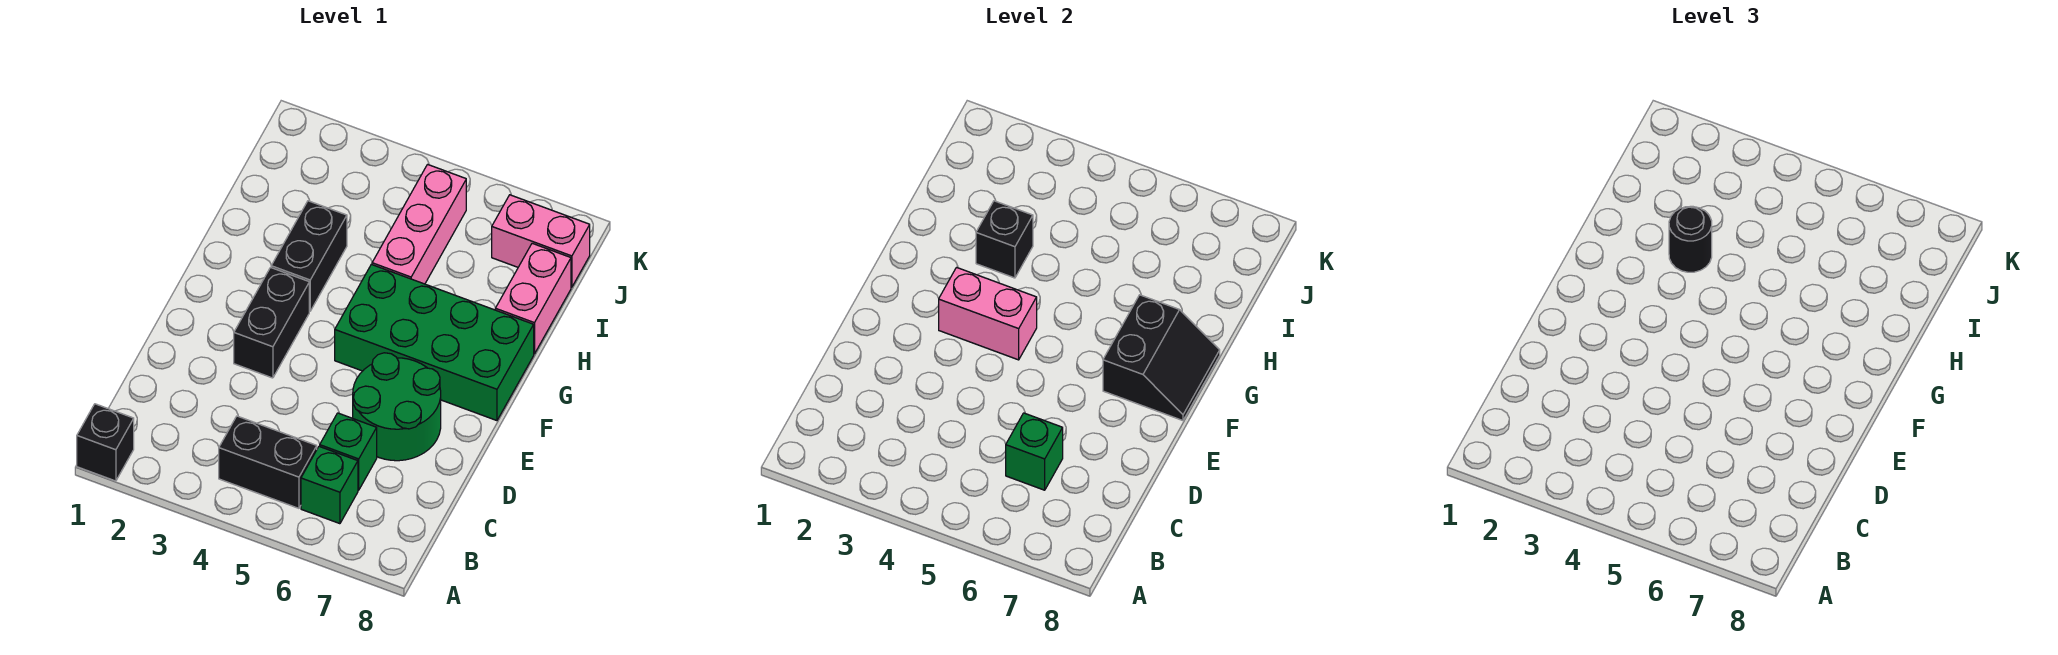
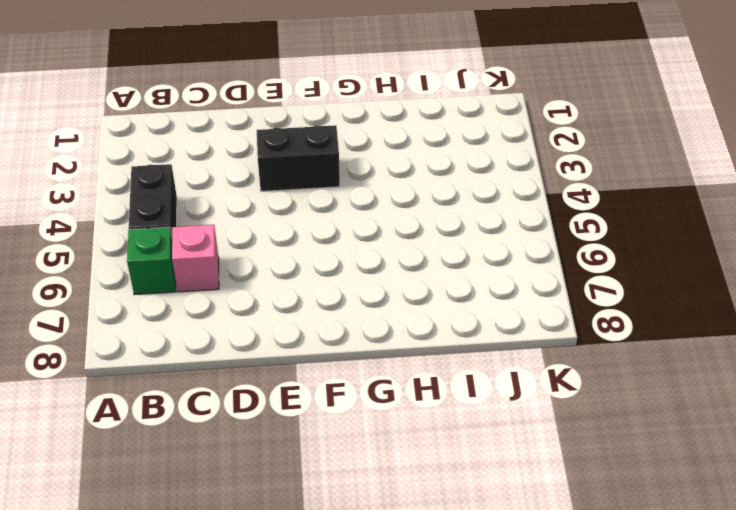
pink 1x1 brick [172,225,219,292] -> green 1x1 brick [320,413,377,490]
none -> black 1x1 brick [77,404,134,481]
none -> green 2x2 round brick [353,353,441,461]
none -> green 2x4 brick [335,264,534,421]

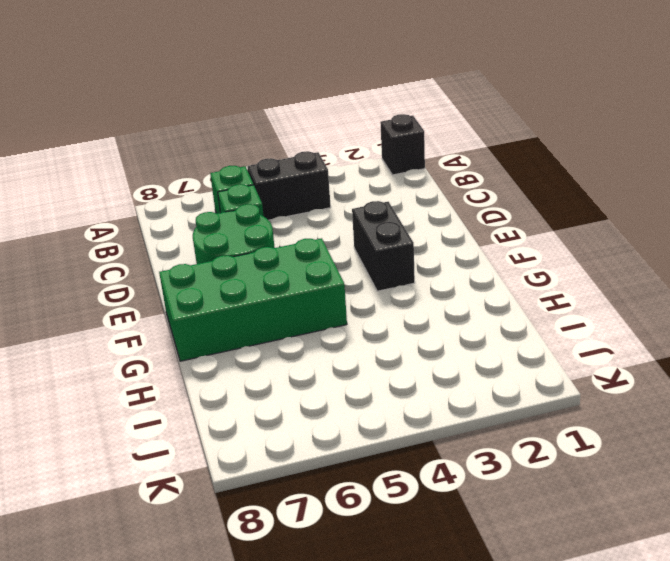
none -> black 1x2 brick [271,201,347,311]
none -> pink 1x3 brick [372,164,466,284]
none -> pink 1x2 brick [495,243,571,354]

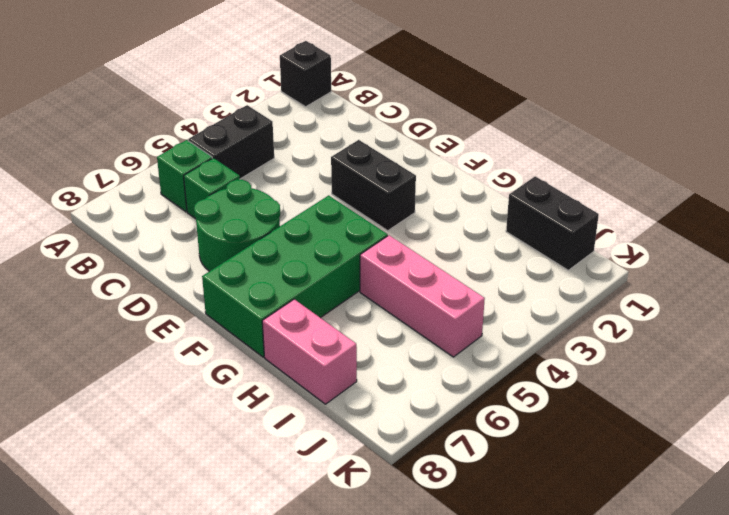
black 1x2 brick [506,176,599,270] -> black 1x2 brick moved to [271,201,347,311]
none -> pink 1x2 brick [492,195,590,287]
none -> green 1x1 brick [1006,413,1063,490]
none -> pink 1x2 brick [939,267,1037,360]

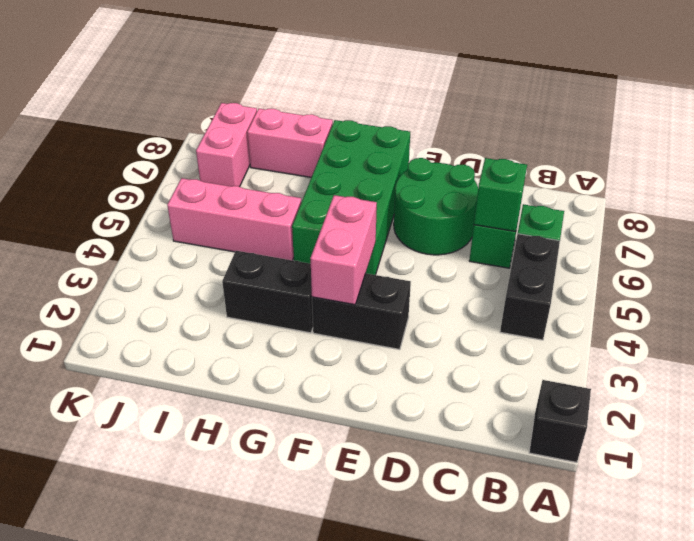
none -> black 2x2 slope [1103,295,1220,421]
none -> black 1x1 brick [976,201,1033,278]
none -> black 1x1 round brick [1669,206,1712,272]

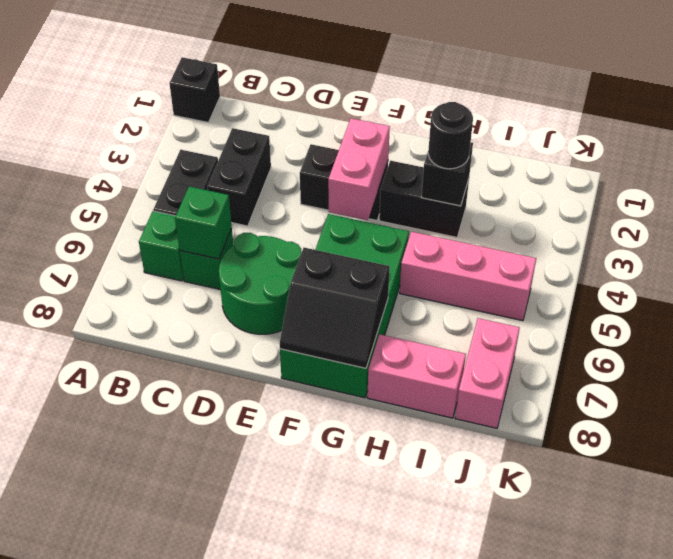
black 1x2 brick [207,128,271,226] -> none

